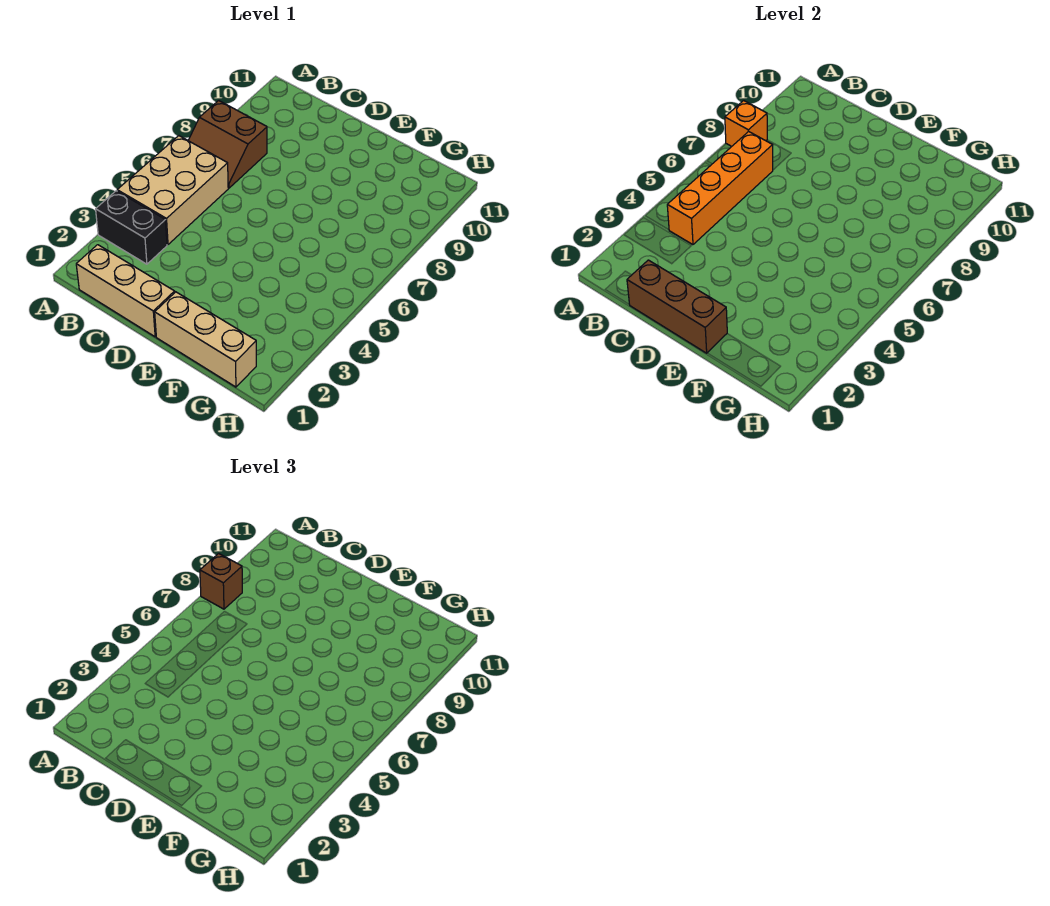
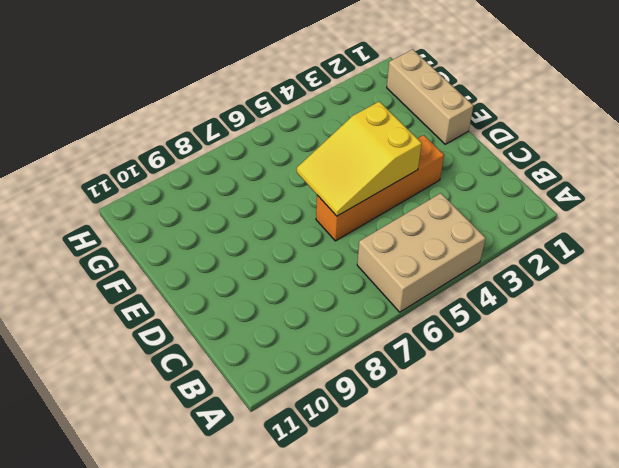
orange 1x4 brick [316,135,444,241] -> orange 1x4 brick moved to [667,132,773,245]
yellow 2x3 slope [297,102,422,216] -> none
none -> black 1x2 brick [96,191,167,264]
none -> brown 2x2 slope [188,101,267,188]

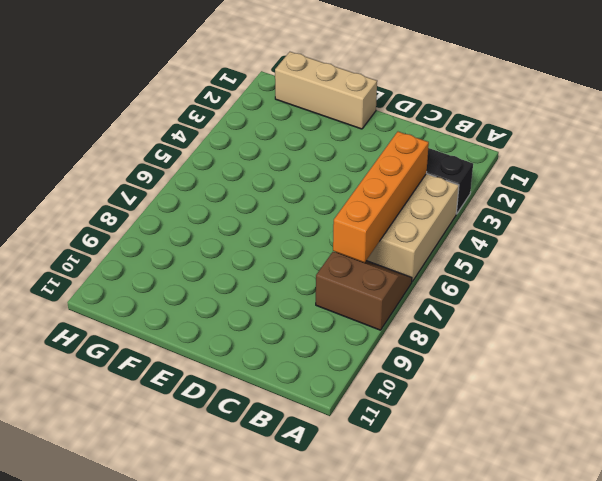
none -> tan 1x3 brick [76,245,175,337]
none -> orange 1x1 brick [725,101,767,146]

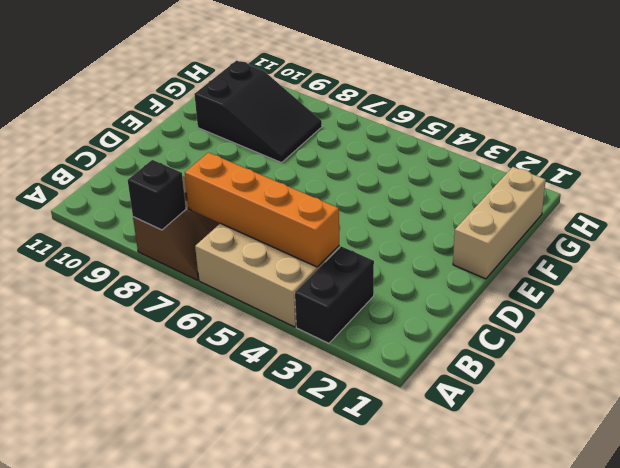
black 1x1 brick [128,160,186,230] -> orange 1x1 brick [725,101,767,146]
black 2x3 slope [194,60,322,163] -> none
none -> tan 1x3 brick [76,245,175,337]
none -> brown 1x3 brick [627,260,727,353]

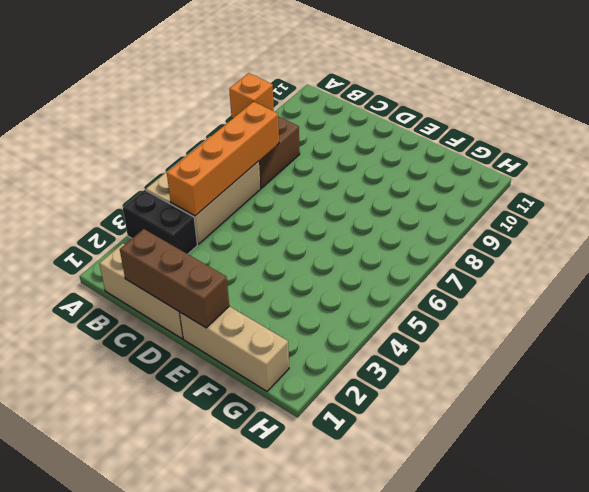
none -> brown 1x1 brick [200,554,242,609]

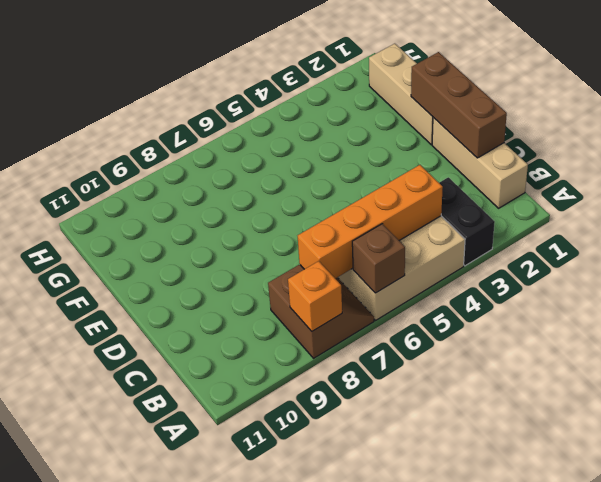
brown 1x1 brick [352,224,405,293] -> brown 1x1 brick moved to [200,554,242,609]

